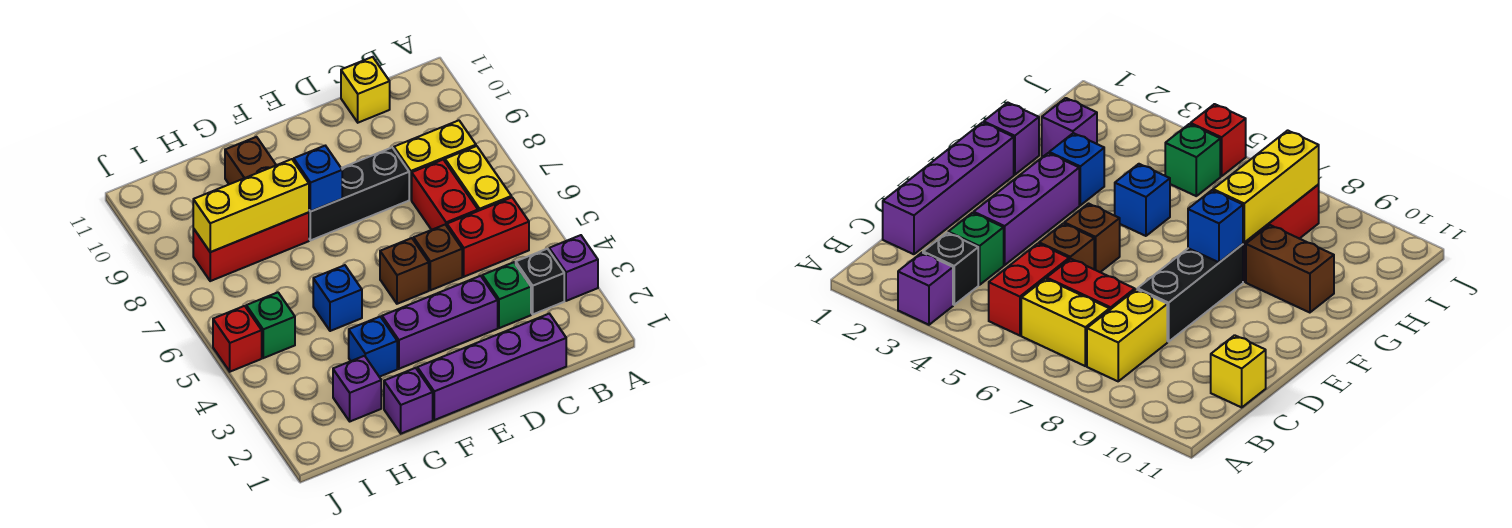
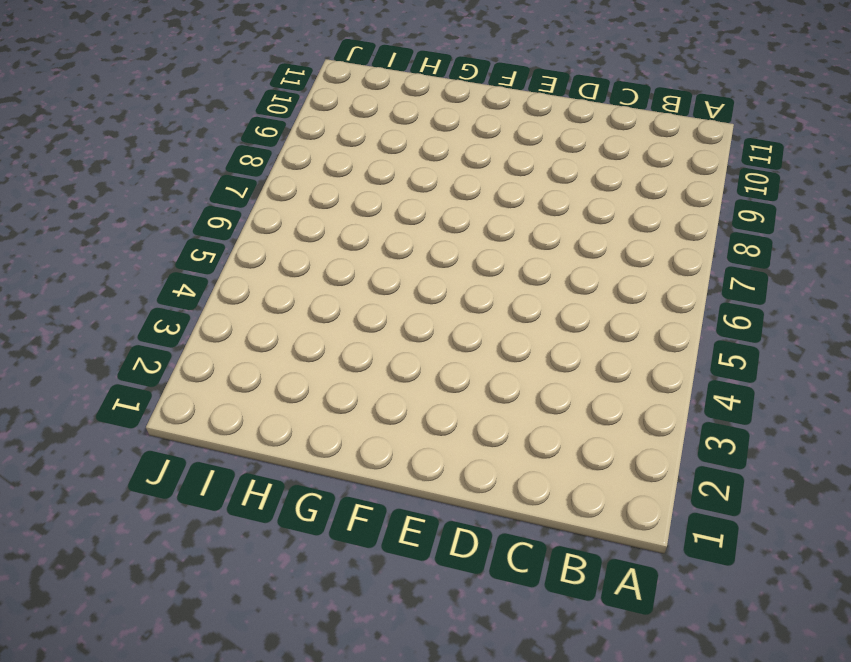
none -> purple 1x1 brick [549,235,598,301]
none -> black 1x1 brick [516,249,564,314]
none -> red 1x2 brick [447,197,529,277]

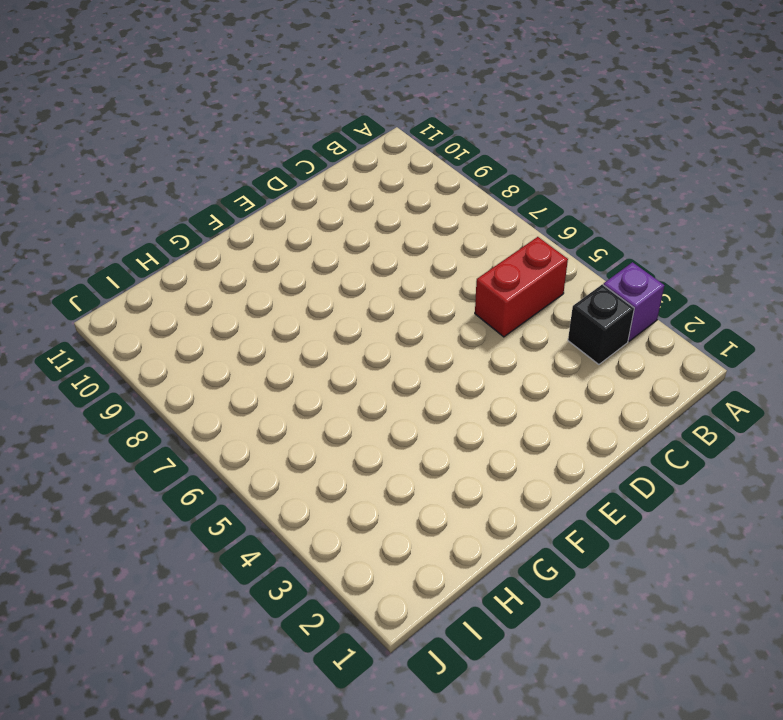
none -> yellow 1x2 brick [445,146,511,211]
none -> yellow 1x2 brick [394,120,476,200]
none -> purple 1x4 brick [417,314,566,420]

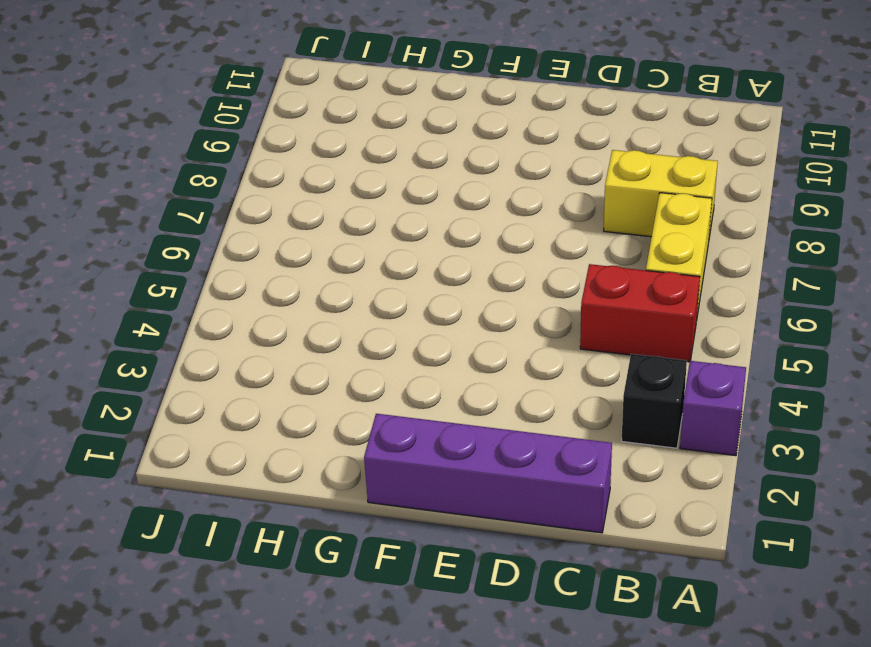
none -> green 1x1 brick [482,262,531,328]
none -> red 1x2 brick [412,160,478,230]
none -> yellow 1x1 brick [341,57,390,123]

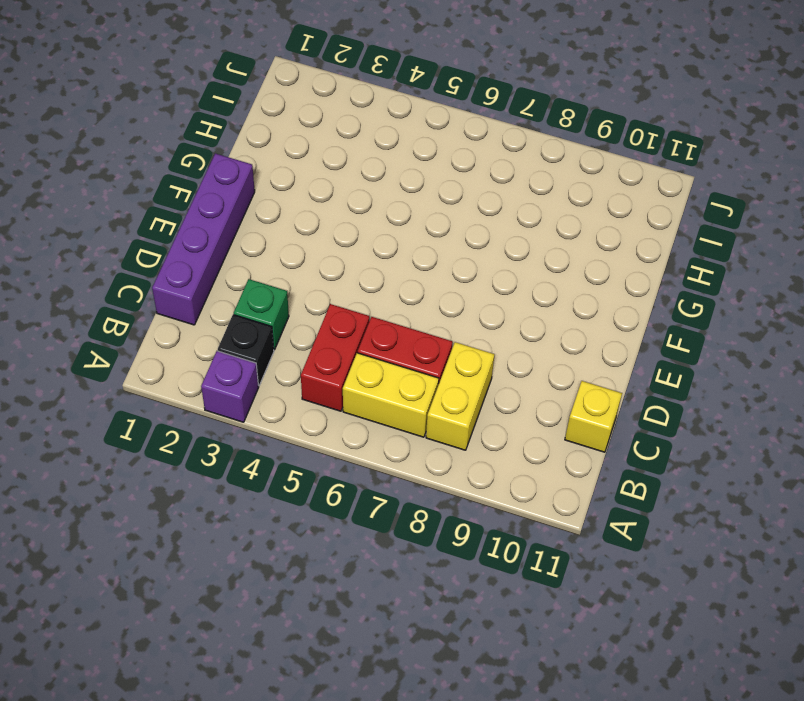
none -> purple 1x3 brick [382,276,498,369]
none -> brown 1x1 brick [414,225,462,290]
none -> black 1x3 brick [309,148,409,240]

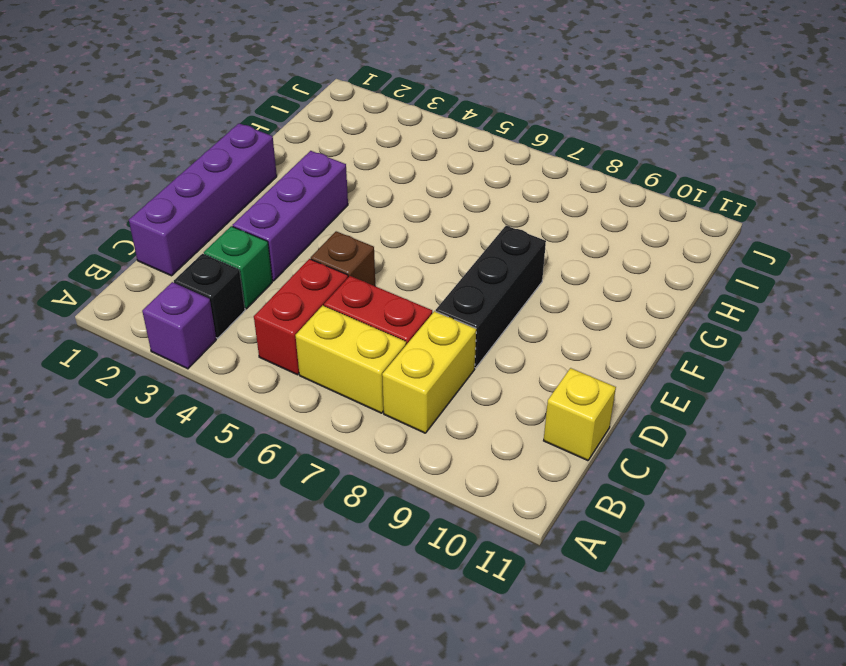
none -> brown 1x1 brick [380,238,429,304]
none -> purple 1x1 brick [384,368,433,434]
none -> blue 1x1 brick [349,317,397,377]

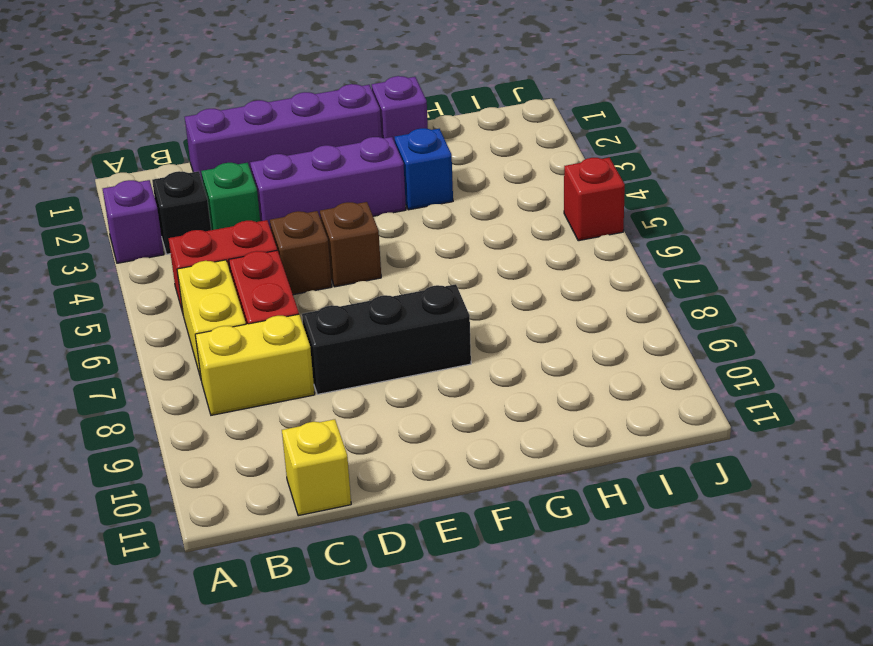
none -> blue 1x1 brick [313,265,362,331]
none -> red 1x3 brick [193,212,309,281]
none -> brown 1x2 brick [225,137,276,184]

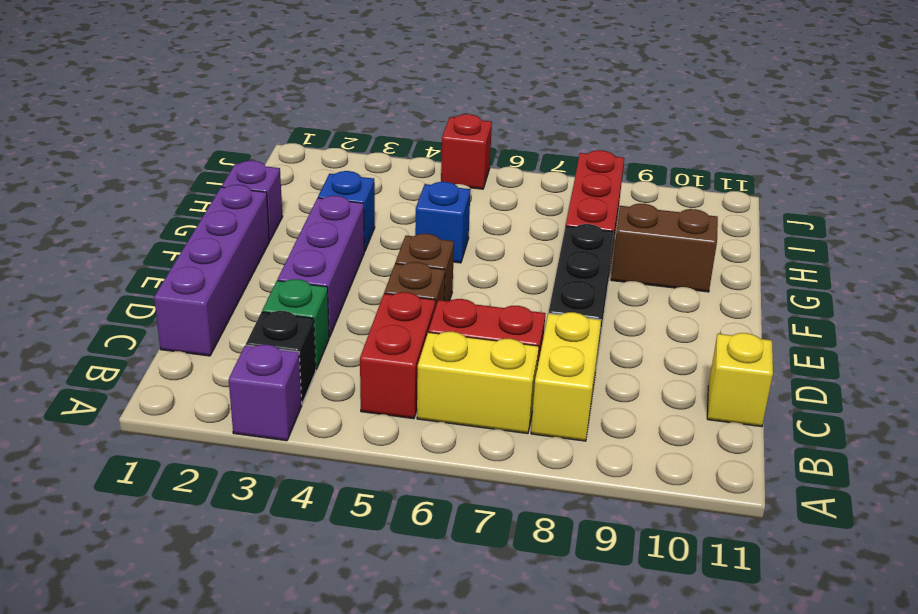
none -> purple 1x1 brick [333,356,381,421]
none -> green 1x1 brick [246,292,295,358]
none -> blue 1x1 brick [294,146,342,212]

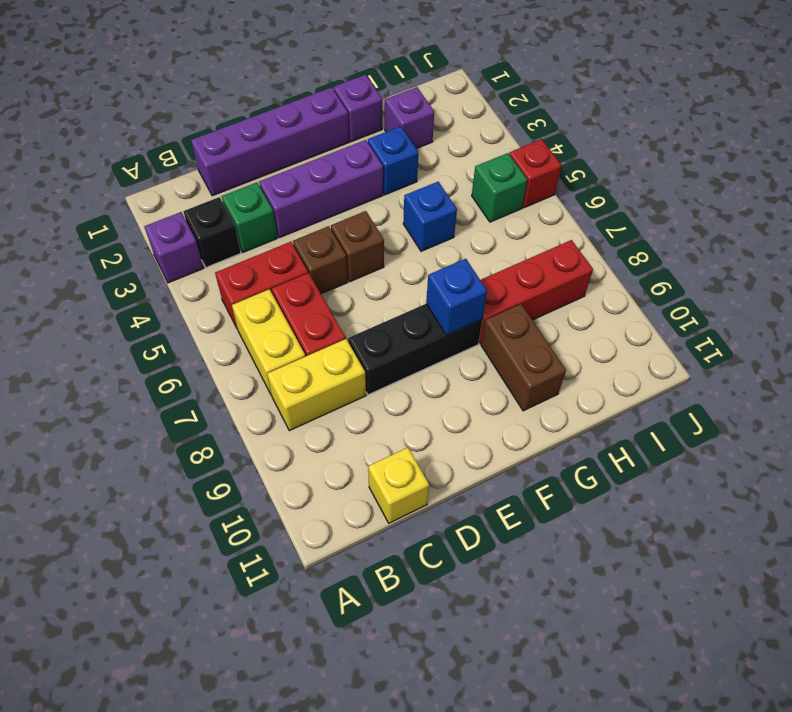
none -> yellow 1x3 brick [193,159,309,252]

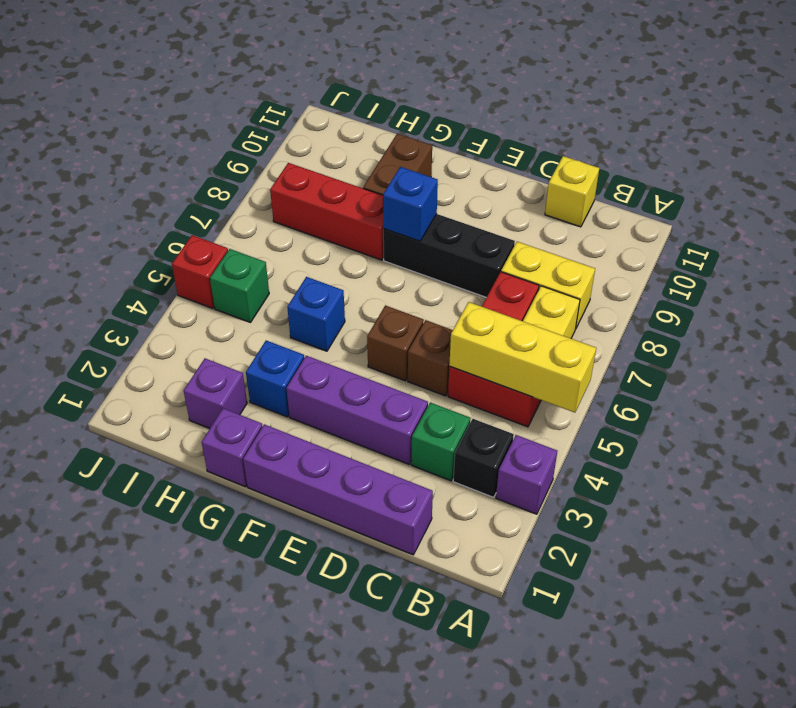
yellow 1x3 brick [449,302,596,413] -> yellow 1x3 brick moved to [193,159,309,252]

